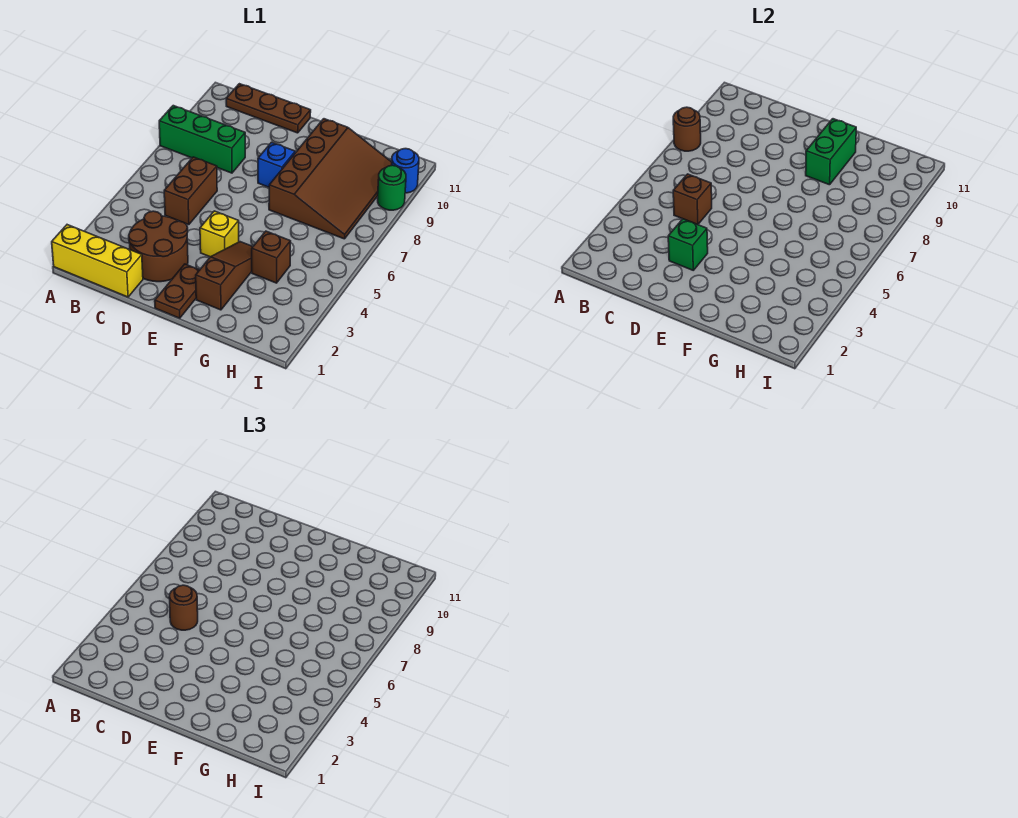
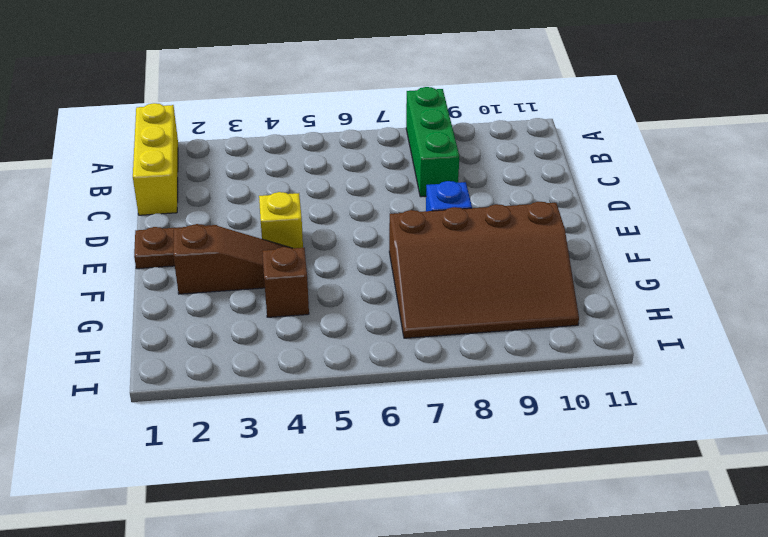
none -> brown 1x3 plate [226,84,311,133]
none -> brown 2x2 round brick [129,211,188,282]
none -> brown 1x2 brick [164,157,217,225]

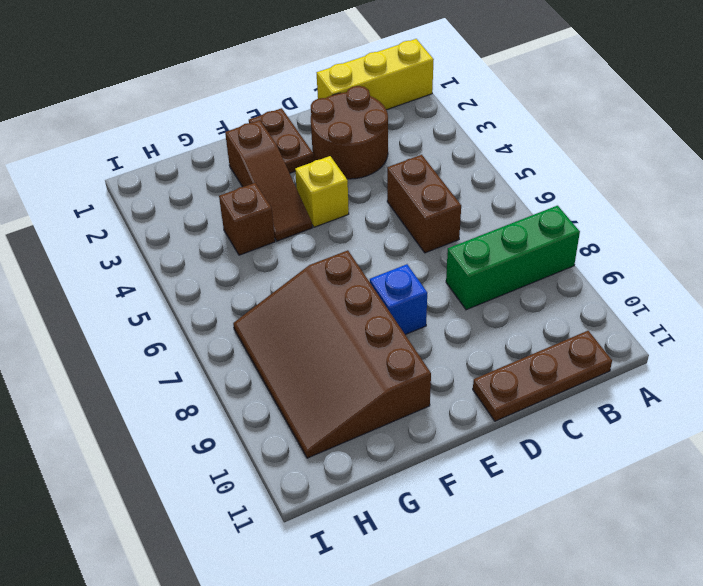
none -> green 1x1 round brick [378,165,406,210]
none -> blue 1x1 round brick [392,149,419,193]
none -> brown 1x1 round brick [673,107,701,151]

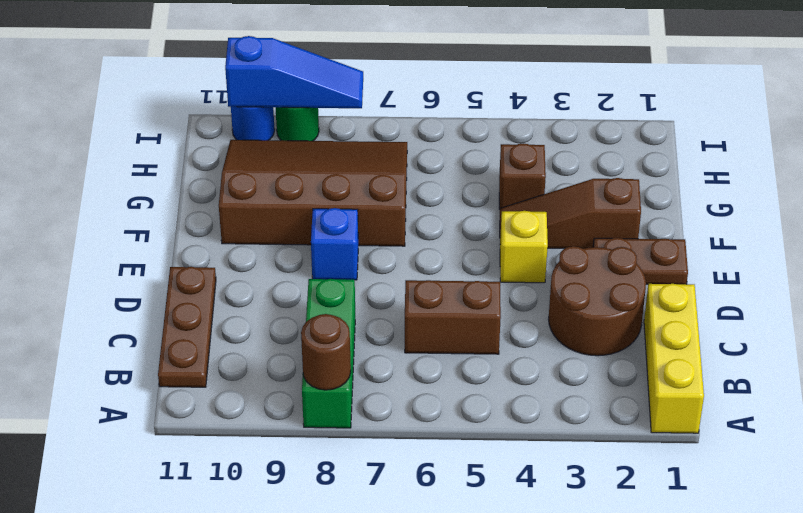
blue 1x3 slope [225,36,363,108] -> none
none -> brown 1x1 brick [673,174,712,225]
none -> green 1x1 brick [668,219,708,270]
none -> green 1x2 brick [806,119,856,185]

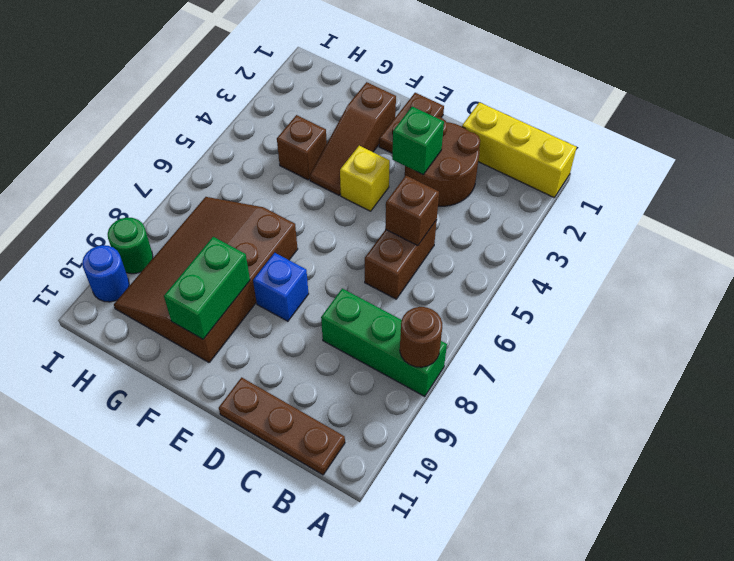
none -> brown 1x1 round brick [170,585,198,630]

